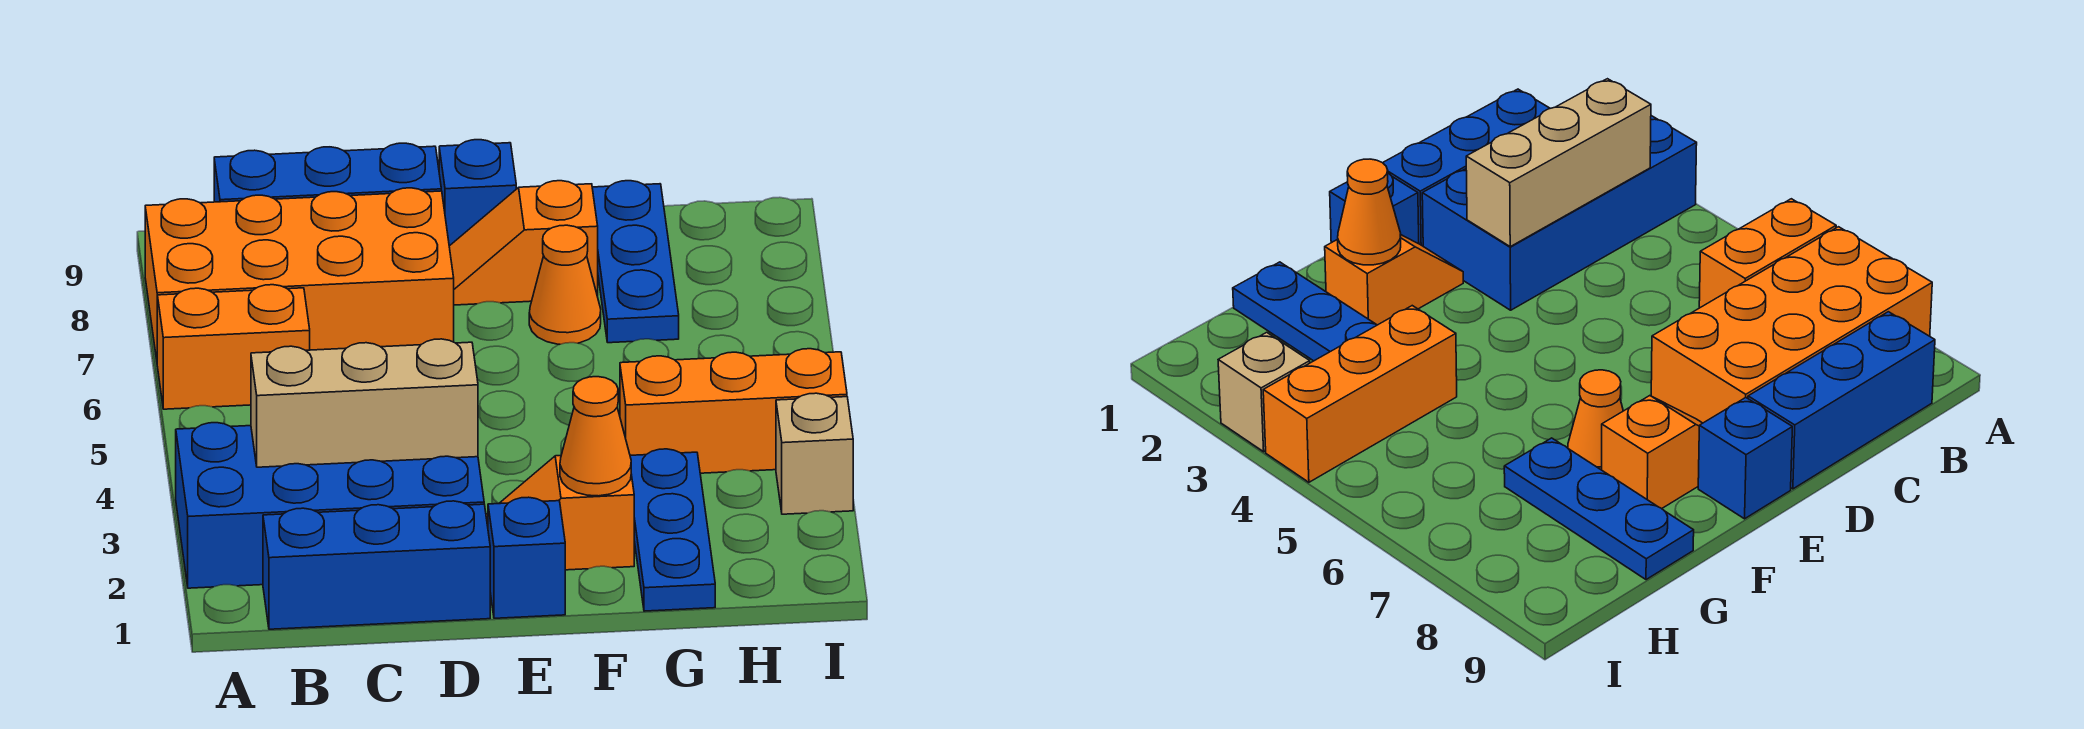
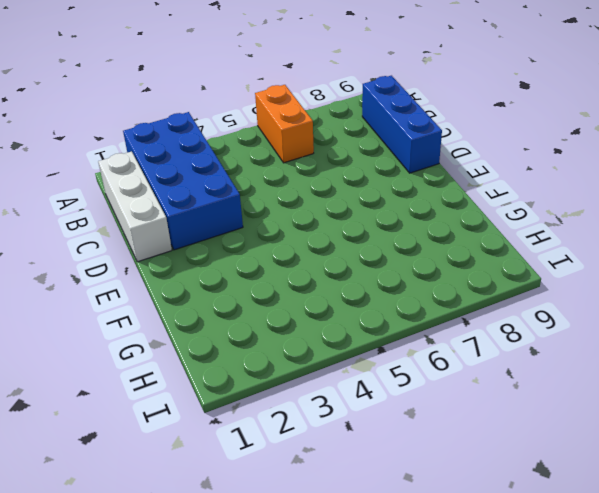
white 1x3 brick [98,151,172,262] -> blue 1x3 brick [263,501,490,629]
none -> orange 2x4 brick [145,188,454,359]
none -> blue 1x1 brick [488,497,565,618]
none -> orange 1x2 slope [486,456,634,570]

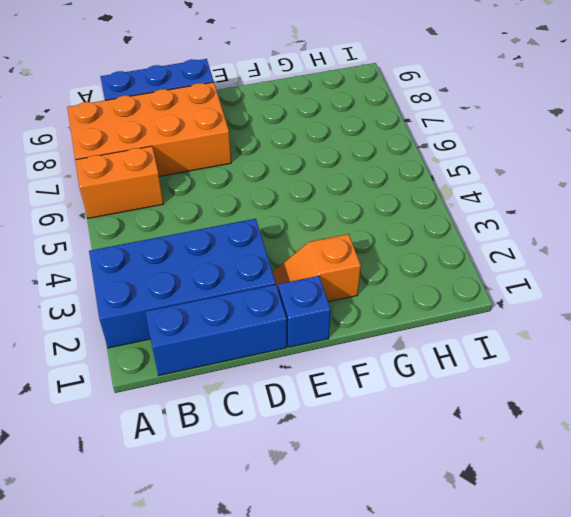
none -> orange 1x2 slope [449,181,598,305]
none -> blue 1x1 brick [439,140,516,246]
none -> orange 1x1 cone [529,225,601,344]

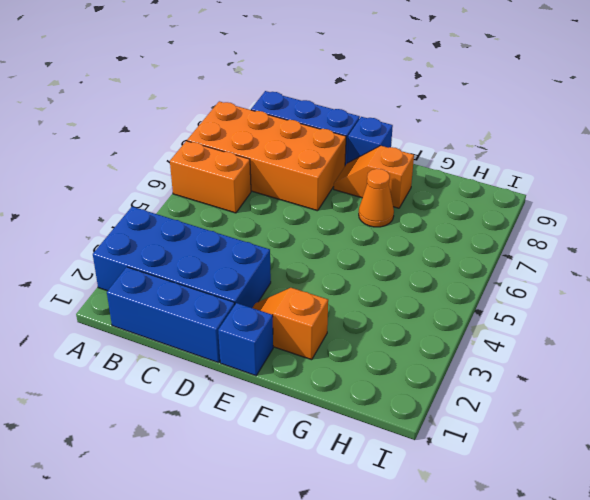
none -> blue 1x3 plate [630,449,715,611]
none -> orange 1x3 brick [620,349,847,473]
none -> blue 1x3 plate [592,181,679,343]

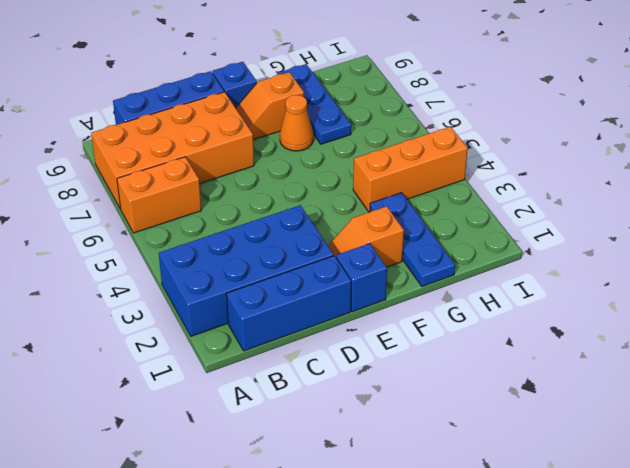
none -> tan 1x1 brick [776,393,853,514]
none -> tan 1x3 brick [251,339,478,467]
none -> orange 1x1 cone [560,377,631,496]

